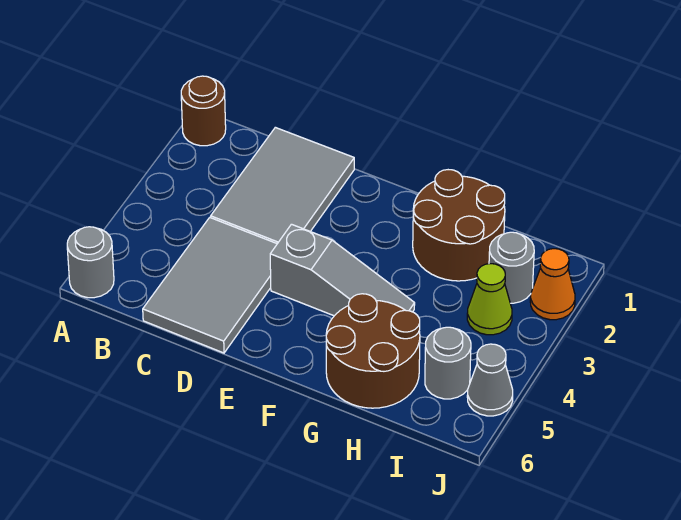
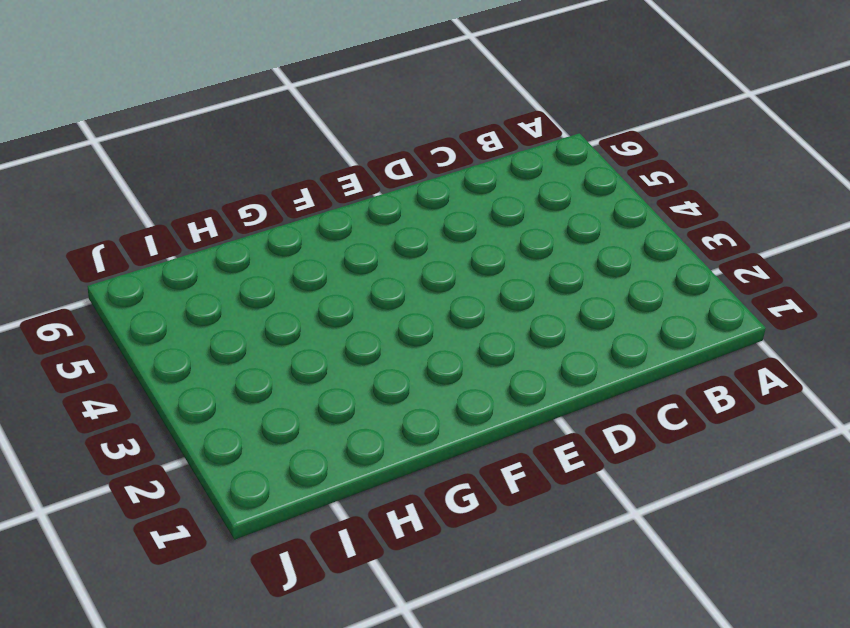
none -> brown 1x1 round brick [181,76,226,146]
none -> grey 1x1 round brick [67,227,114,298]
none -> grey 2x3 tile [211,127,354,244]

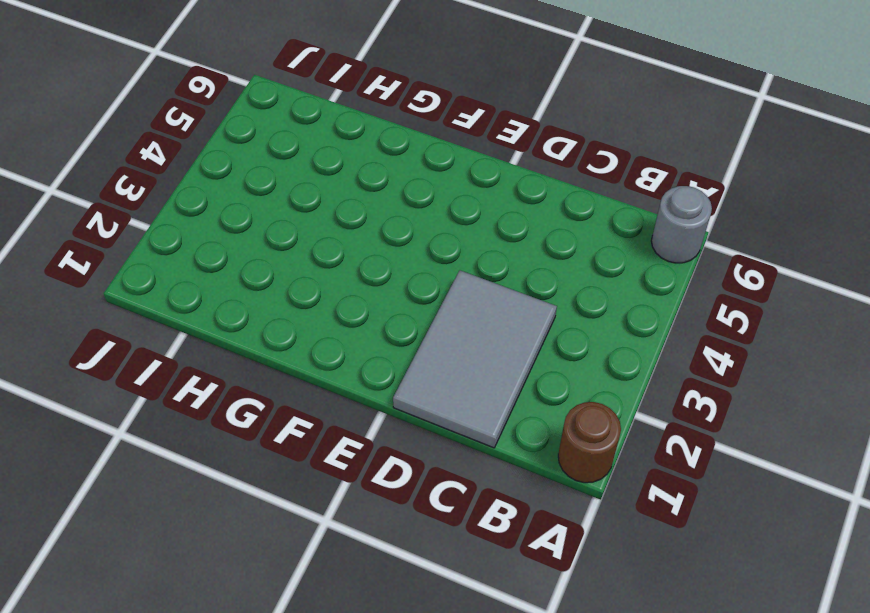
none -> grey 2x3 tile [143,218,277,353]
none -> grey 1x3 slope [270,224,415,316]
none -> brown 2x2 round brick [413,170,505,281]

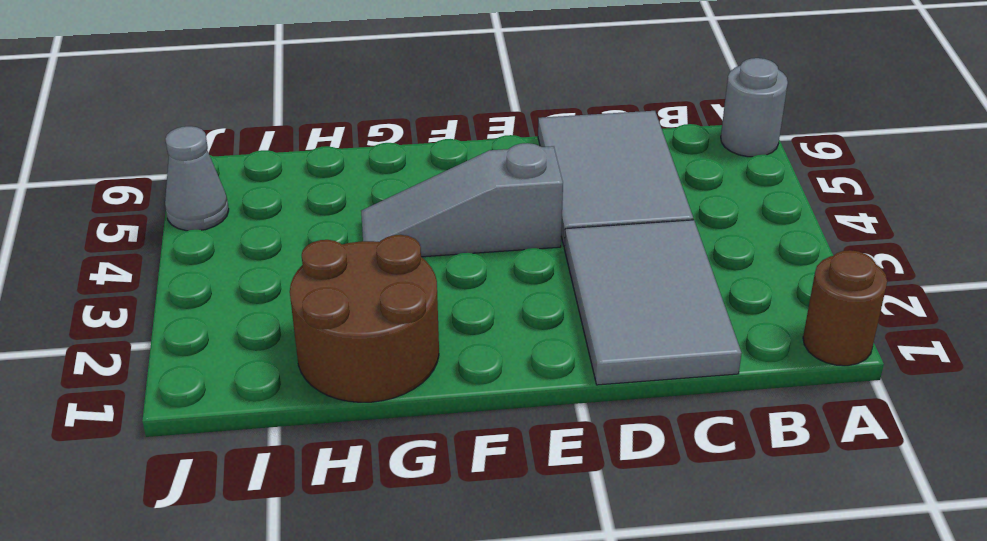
none -> brown 2x2 round brick [326,294,420,408]
none -> grey 1x1 round brick [489,232,534,303]
none -> lime 1x1 cone [467,264,512,335]

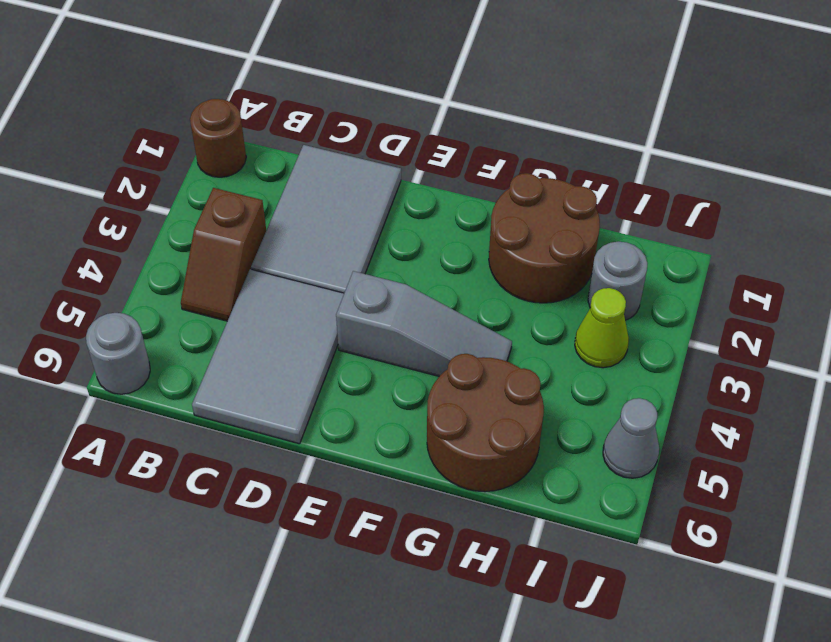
brown 1x2 slope [181,188,266,321] -> none
none -> grey 1x1 round brick [425,327,471,399]
none -> orange 1x1 cone [530,249,575,320]

